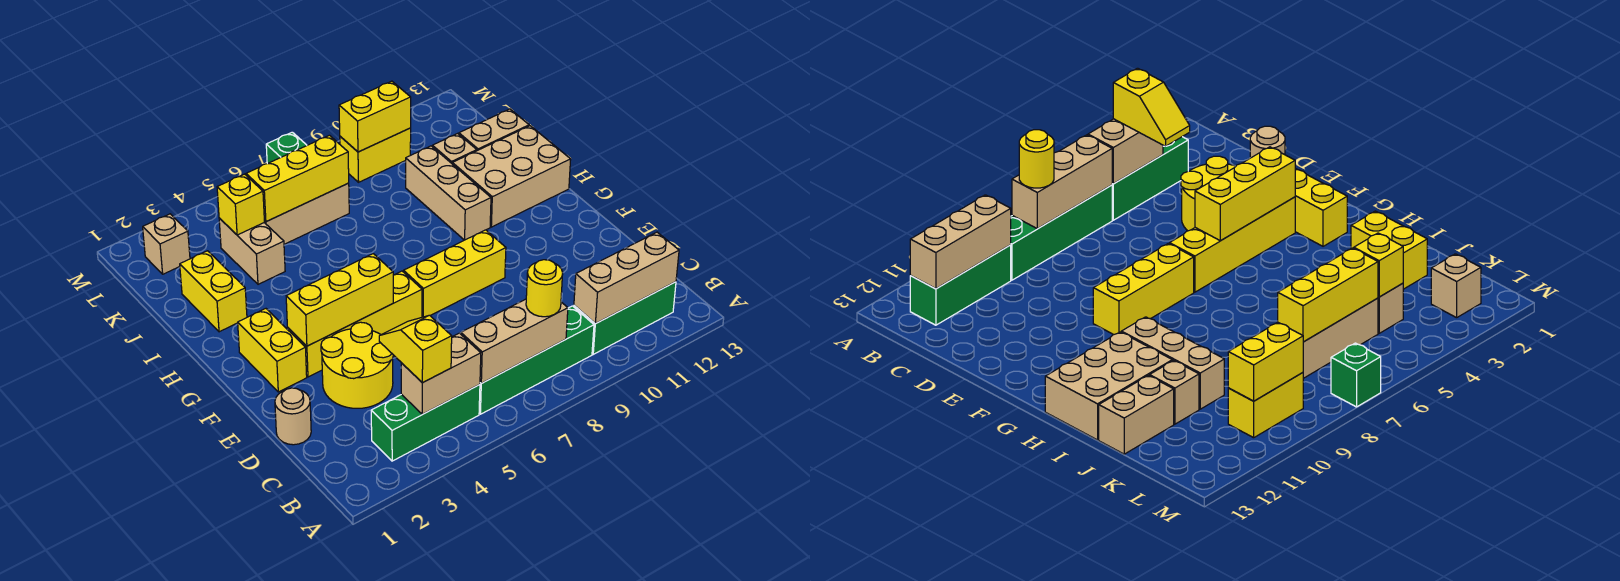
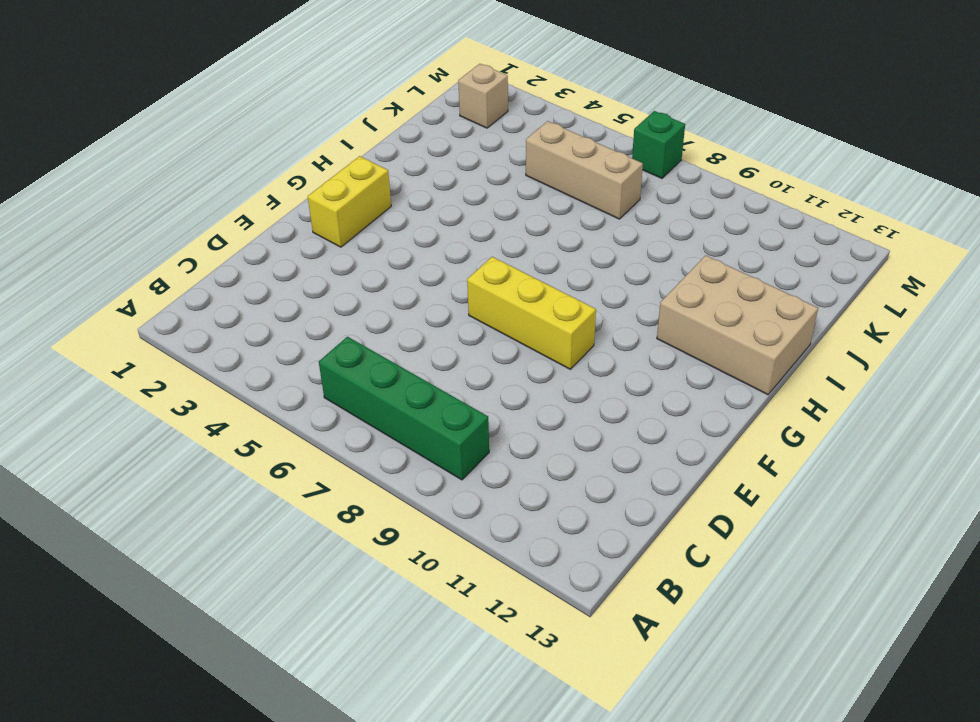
none -> green 1x3 brick [371,385,480,461]
none -> green 1x3 brick [574,282,676,354]
none -> tan 1x1 round brick [275,388,311,445]

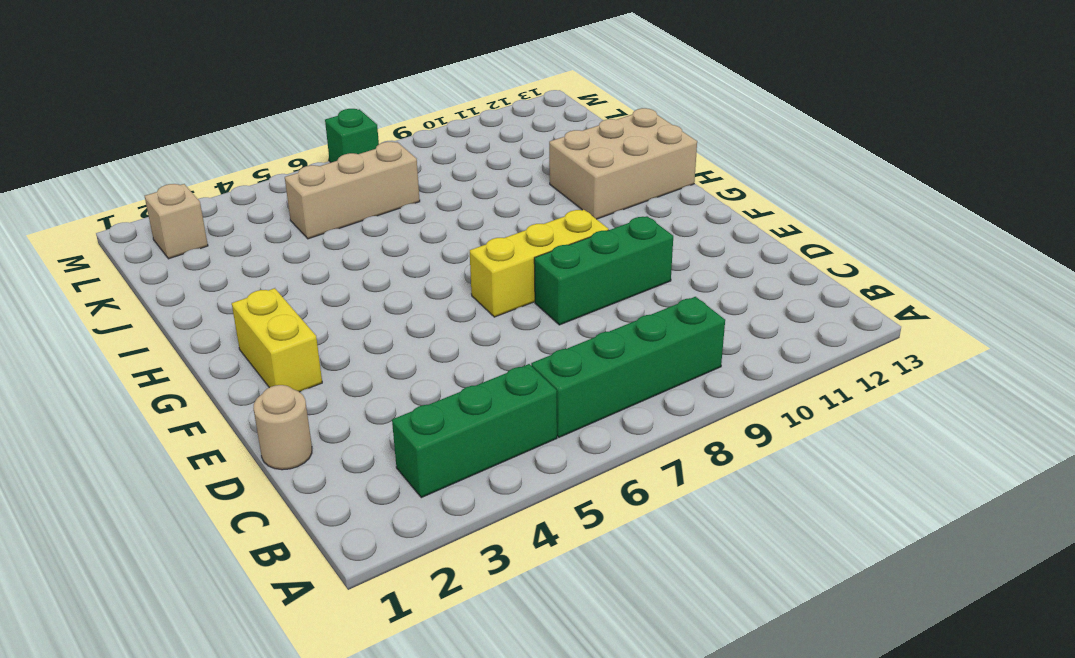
green 1x3 brick [534,216,673,325] -> green 1x3 brick moved to [574,282,676,354]
none -> yellow 2x2 round brick [321,322,393,408]
none -> yellow 1x4 brick [287,271,422,377]
none -> tan 1x3 brick [406,146,491,240]

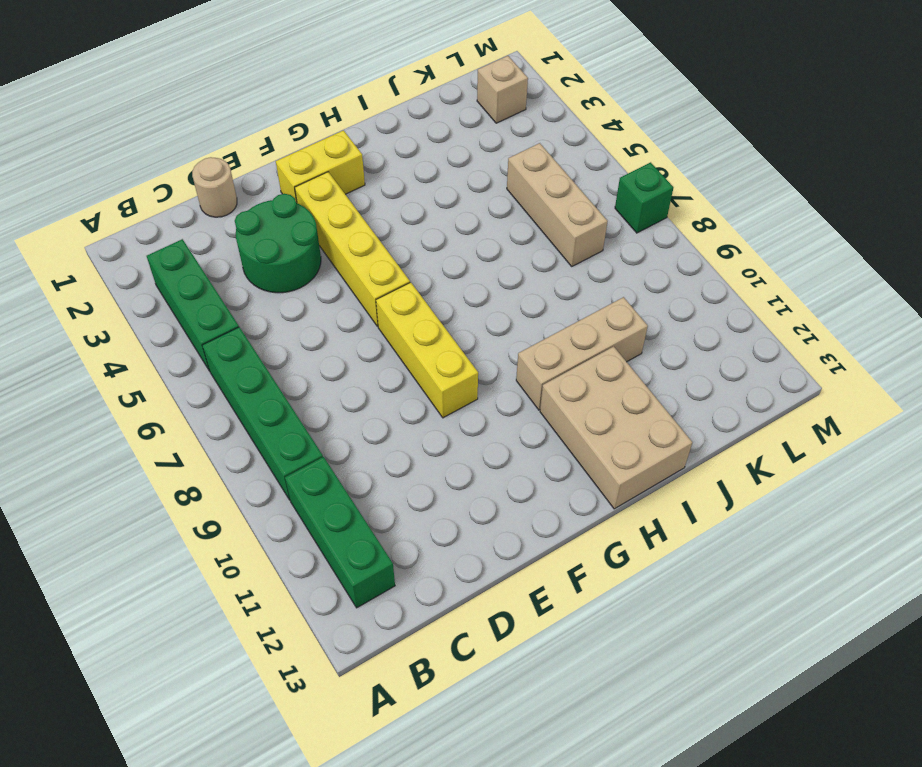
green 2x2 round brick [235,194,321,293] -> yellow 2x2 round brick [321,322,393,408]
none -> yellow 1x2 brick [180,251,247,332]
none -> tan 1x2 brick [219,218,285,284]
none -> tan 1x1 brick [432,134,477,163]

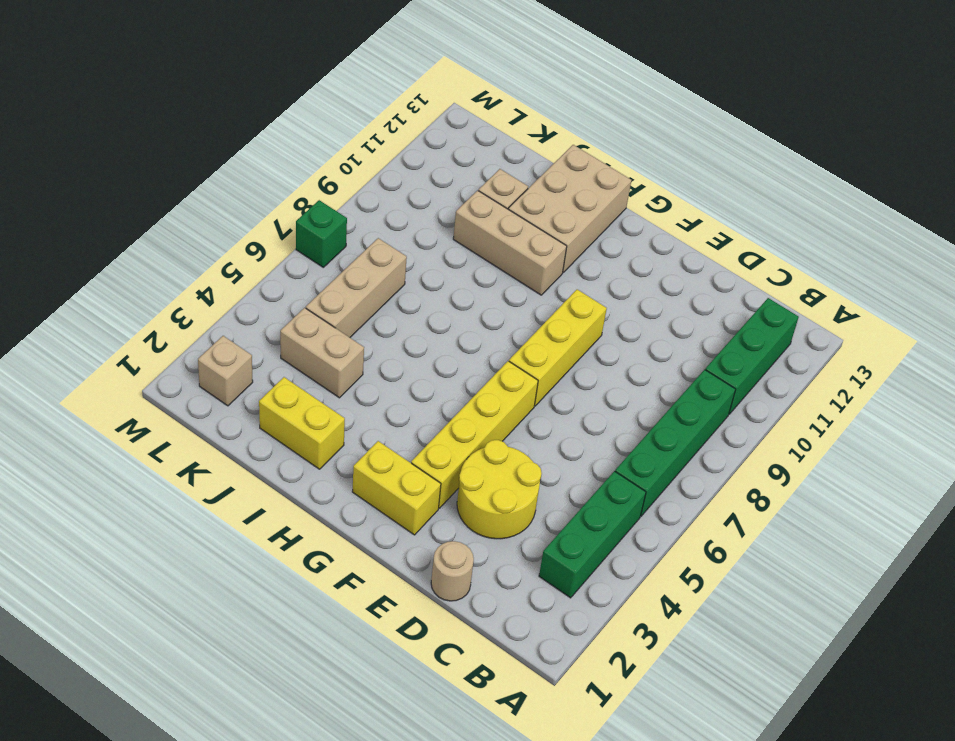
none -> tan 1x2 brick [459,109,529,151]
none -> yellow 1x2 brick [340,128,411,182]
none -> tan 1x2 brick [401,333,481,414]

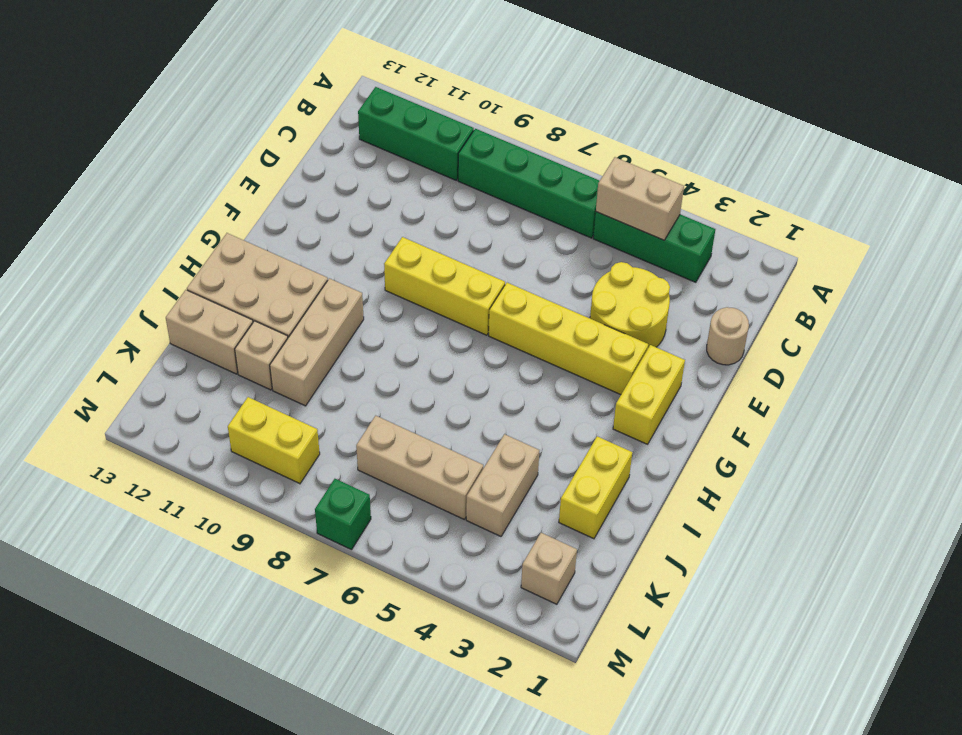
none -> tan 1x3 brick [461,299,568,383]
none -> tan 1x3 brick [574,232,679,324]
none -> yellow 1x3 brick [286,254,393,346]

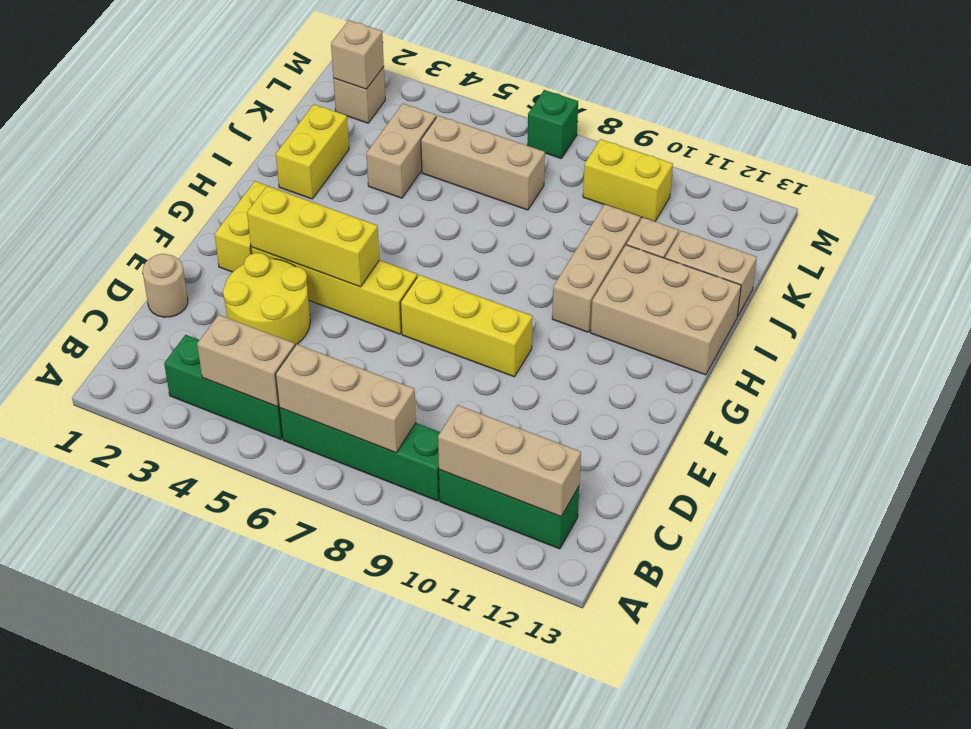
tan 1x1 brick [331,20,384,89] -> none
none -> yellow 1x1 brick [217,174,264,235]
none -> yellow 1x3 brick [246,135,349,222]
none -> yellow 1x2 brick [339,81,411,152]

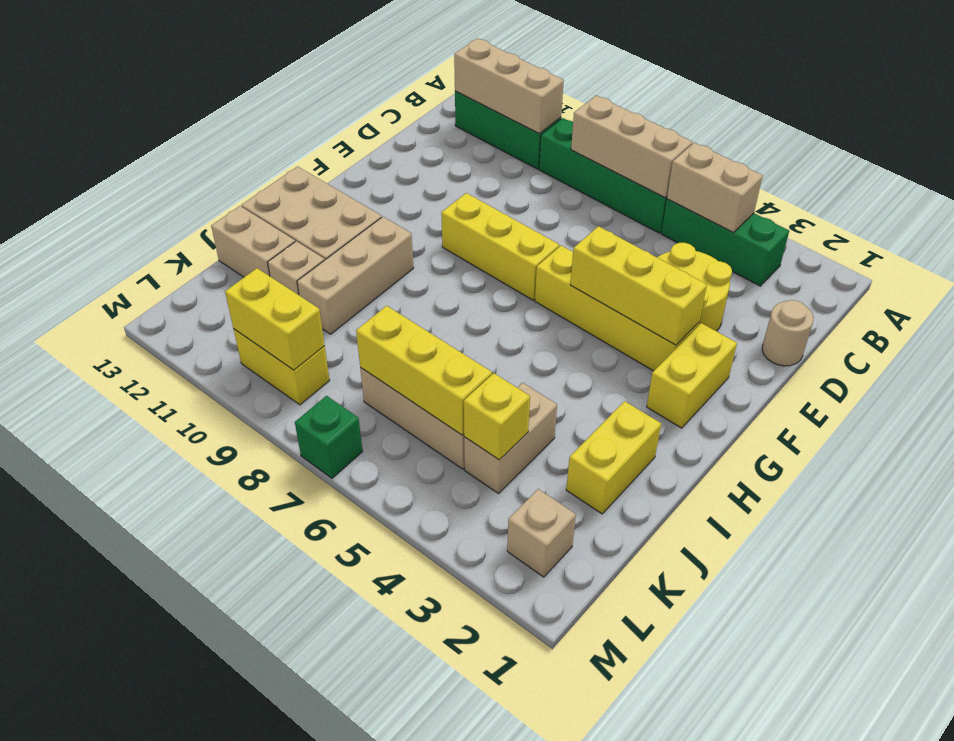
none -> yellow 1x2 slope [379,315,452,383]
none -> yellow 1x1 round brick [526,260,563,317]

